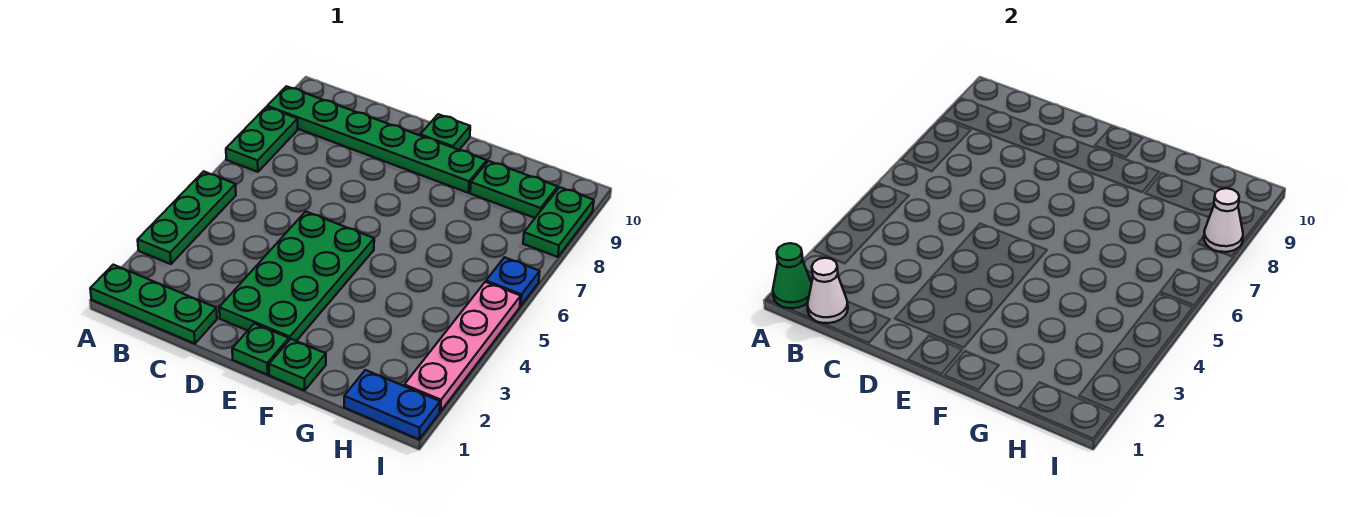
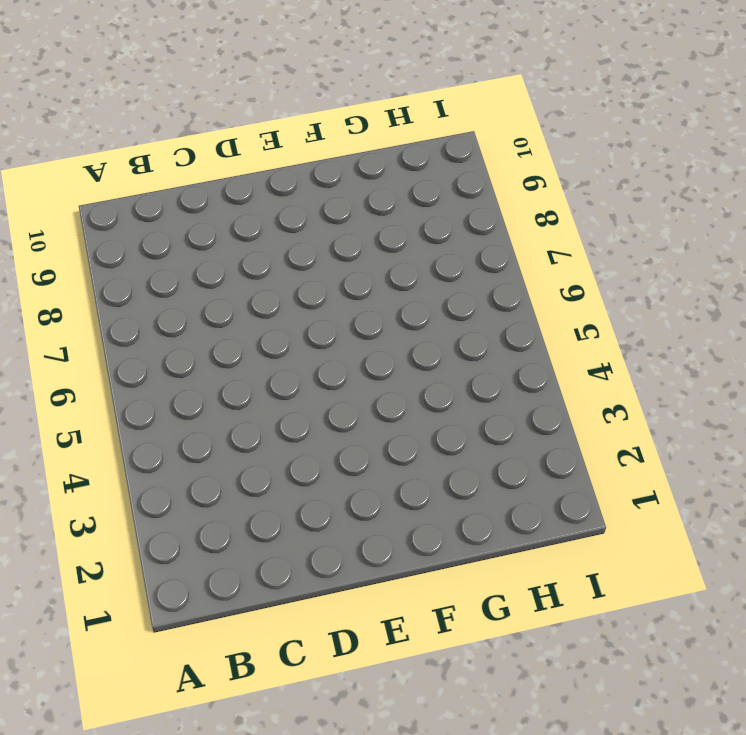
none -> green 1x3 plate [90,265,217,344]
none -> green 1x3 plate [138,171,236,264]
none -> green 1x2 plate [226,107,298,172]

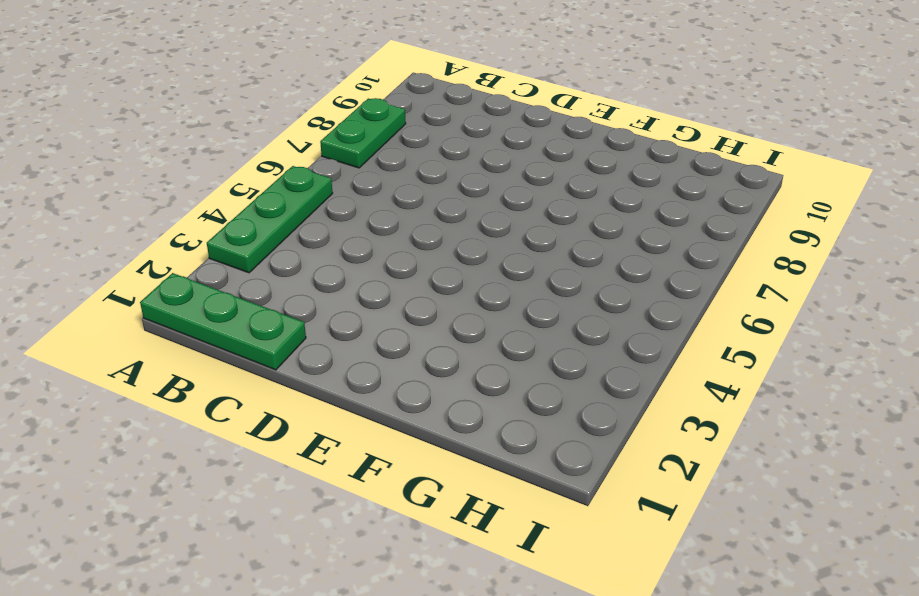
none -> green 1x6 plate [267,86,487,193]
none -> green 2x4 plate [219,211,374,341]
none -> green 1x1 plate [232,324,289,375]

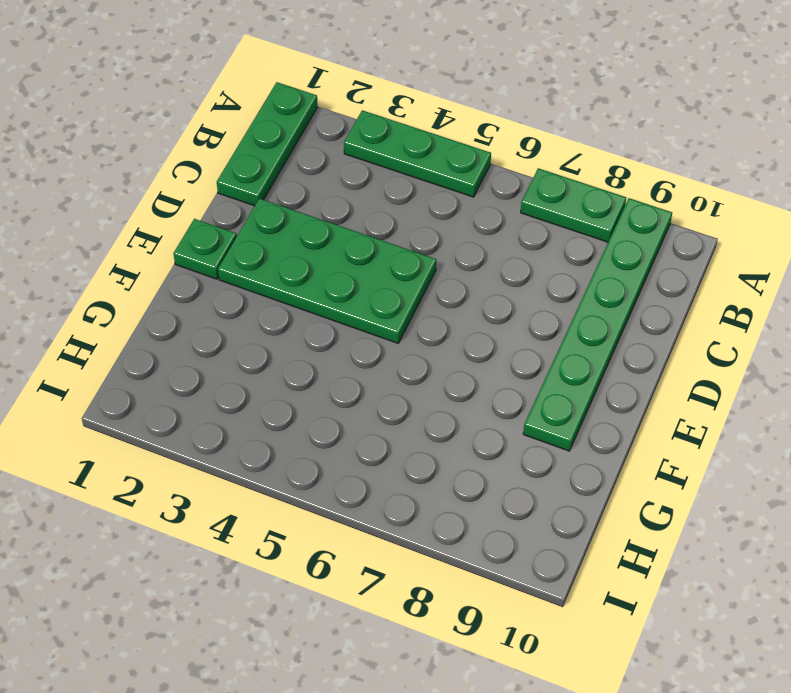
none -> green 1x1 plate [420,114,470,150]
none -> green 1x1 plate [269,339,326,391]
none -> green 1x2 plate [470,161,558,218]

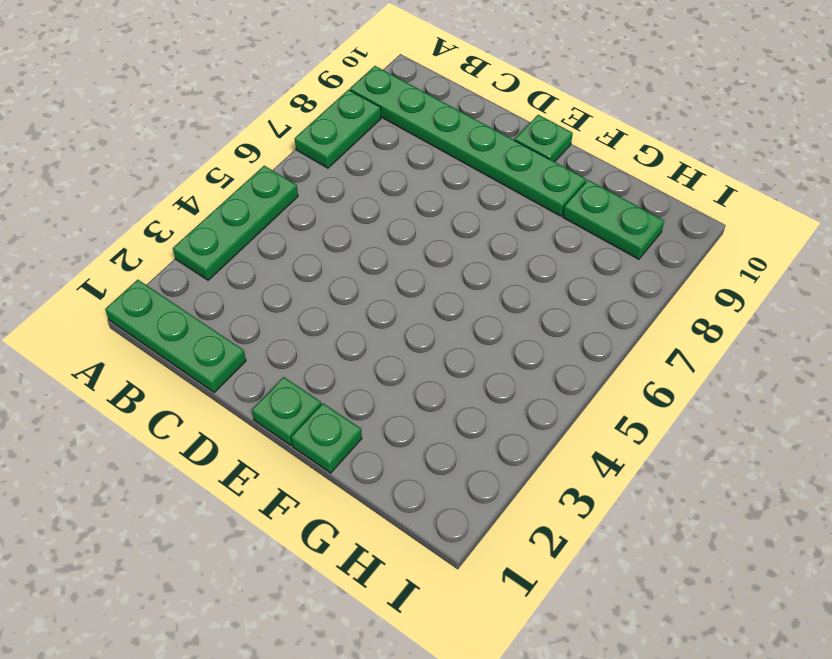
none -> green 2x4 plate [219,211,374,341]
none -> blue 1x2 plate [344,370,440,439]
none -> pink 1x4 plate [404,282,521,411]

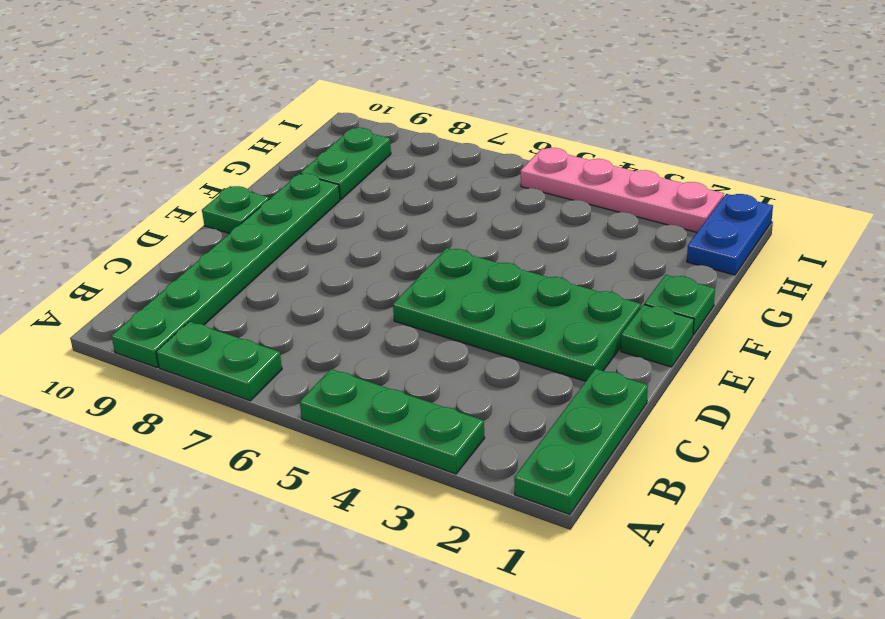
none -> blue 1x1 plate [486,257,540,306]
none -> green 1x2 plate [523,187,594,257]
none -> green 1x1 cone [773,243,812,308]

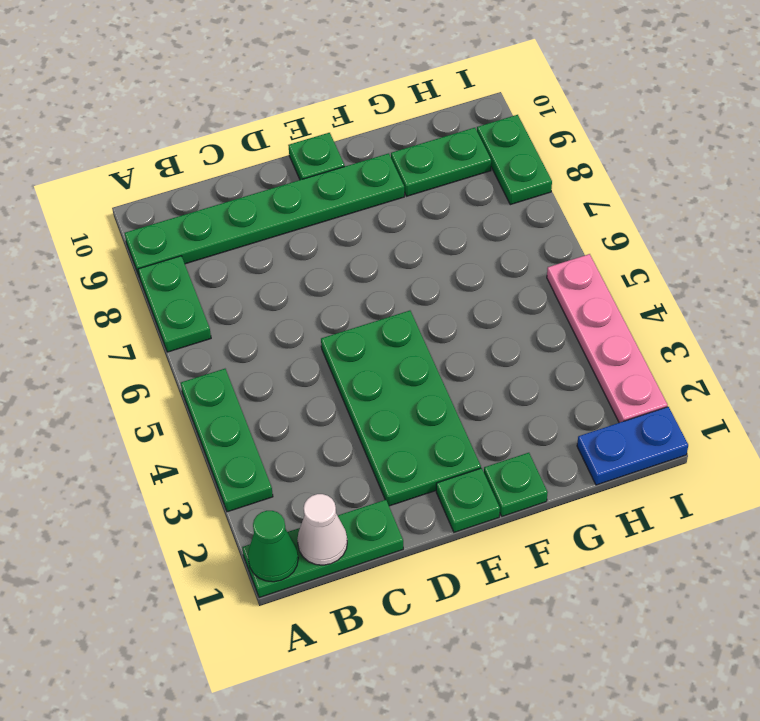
none -> blue 1x1 plate [486,257,540,306]
none -> white 1x1 cone [1204,188,1243,252]

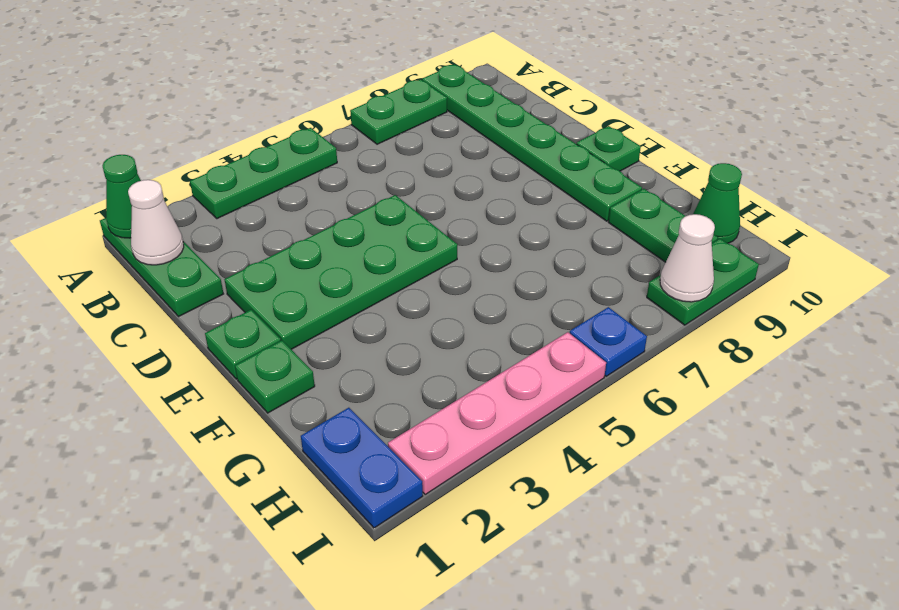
green 1x1 cone [693,163,742,243] -> none

